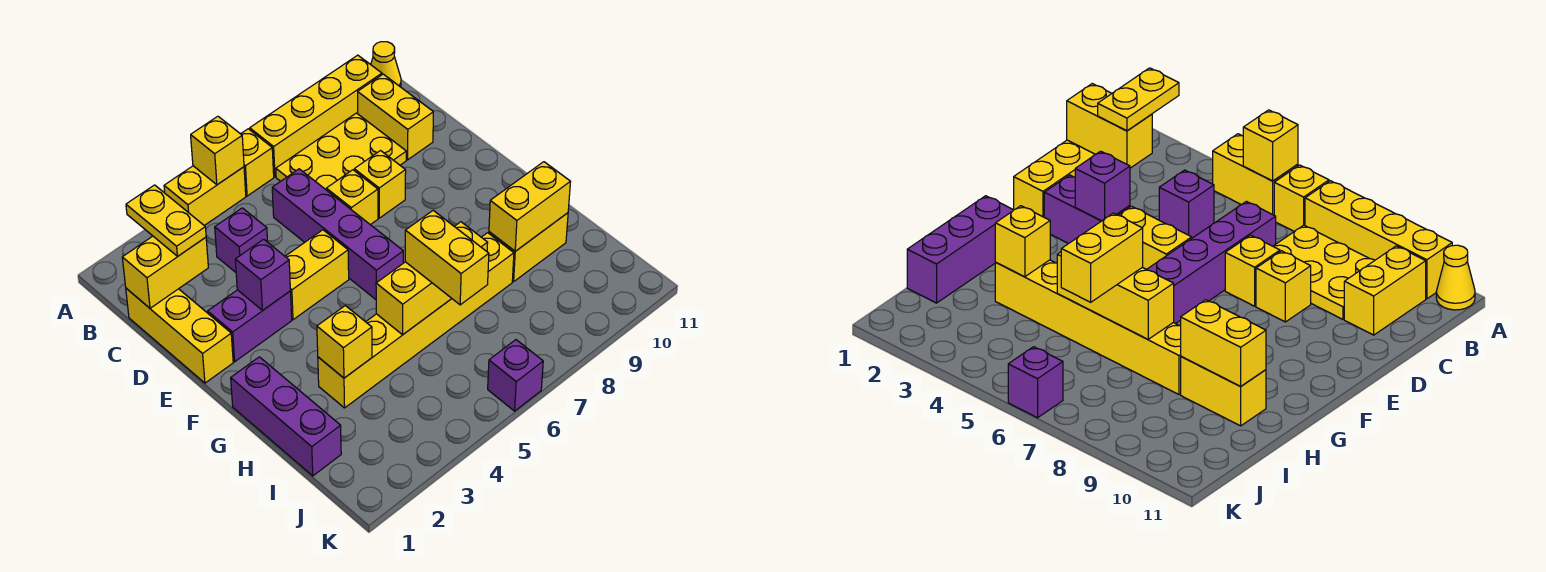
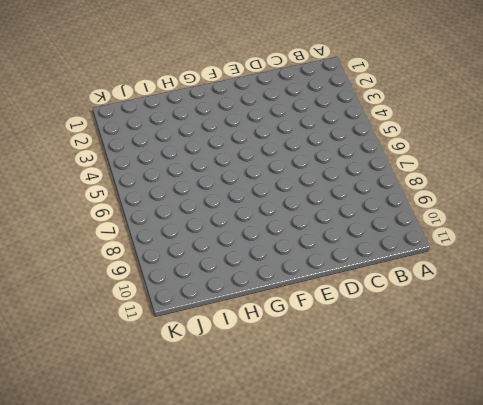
none -> yellow 1x2 brick [164,166,246,226]
none -> yellow 1x1 brick [241,129,274,196]
none -> yellow 1x4 brick [250,55,382,177]

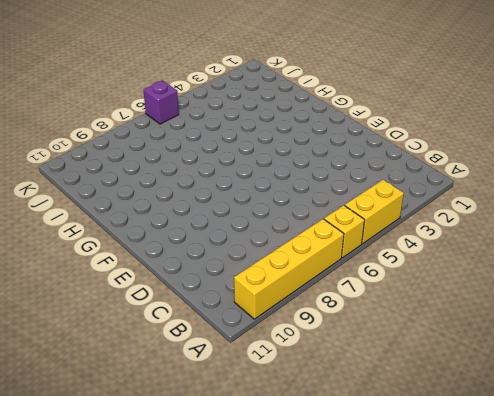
none -> yellow 1x1 cone [371,42,401,87]
none -> yellow 2x3 plate [276,113,406,189]
none -> yellow 1x2 brick [358,74,433,160]

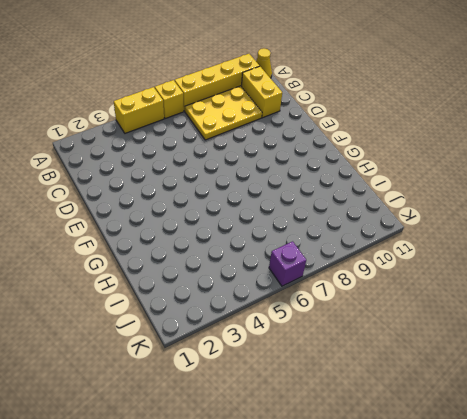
none -> yellow 1x3 brick [126,288,233,383]
none -> purple 1x1 brick [215,208,268,272]
none -> purple 1x4 brick [272,169,403,299]

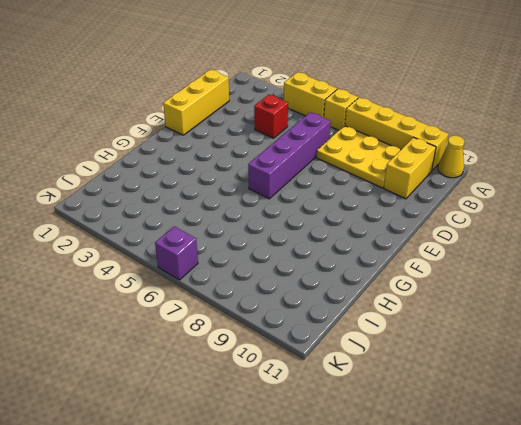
red 1x1 brick [254,95,288,138] -> purple 1x1 brick [215,208,268,272]
none -> yellow 1x1 brick [326,170,378,225]
none -> yellow 1x1 brick [354,151,406,218]
none -> purple 1x2 brick [208,290,292,362]

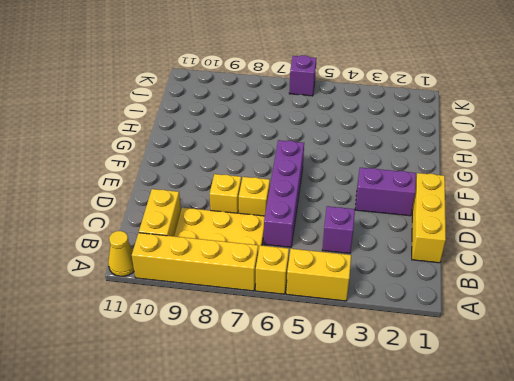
none -> yellow 1x2 brick [285,230,349,320]
none -> purple 1x3 brick [231,357,341,476]
none -> yellow 1x6 brick [318,233,514,408]

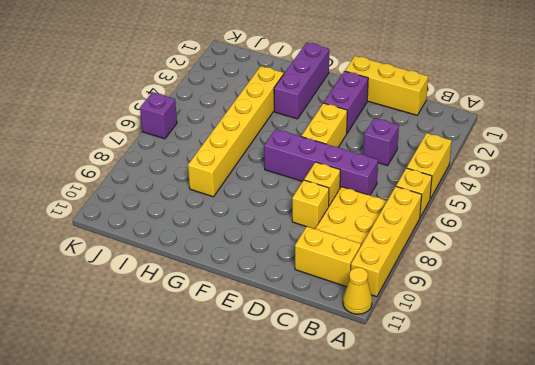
purple 1x3 brick [274,43,329,119] -> purple 1x3 brick turned to [231,357,341,476]
none -> yellow 1x2 brick [489,213,568,282]
none -> yellow 1x1 brick [191,116,244,185]
none -> yellow 1x2 brick [122,236,208,308]

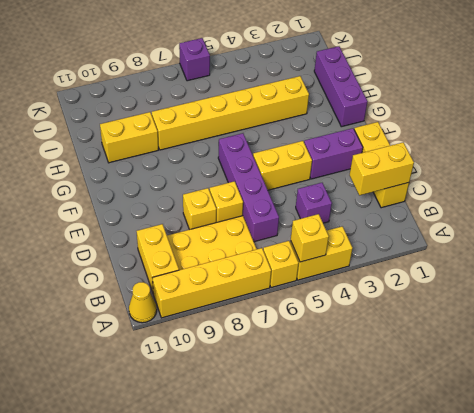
none -> purple 1x1 brick [235,239,290,310]
none -> yellow 1x1 brick [317,306,372,378]
none -> yellow 1x3 brick [376,222,488,335]

